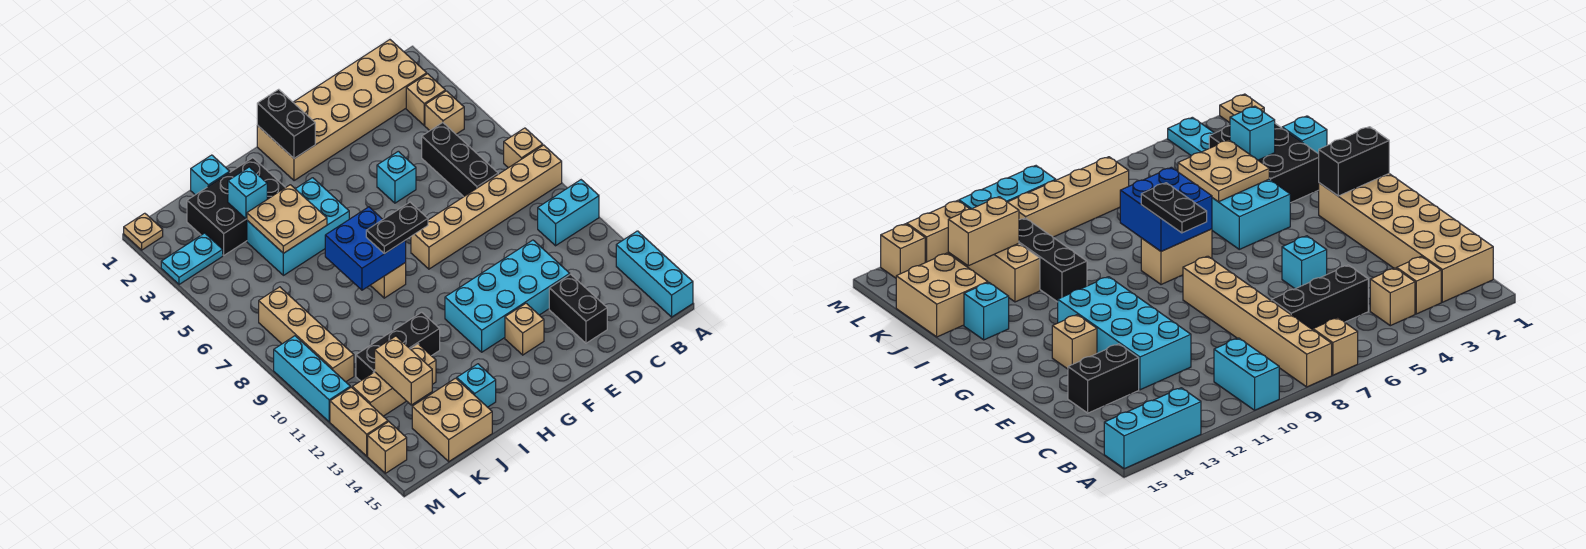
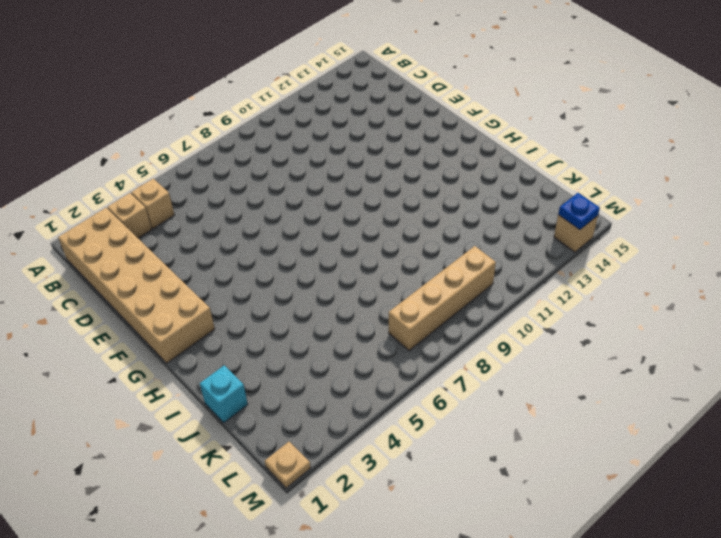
blue 1x1 plate [558,193,600,230] -> none
none -> tan 1x1 brick [504,128,543,168]
none -> tan 1x6 brick [411,145,562,269]
none -> cyan 1x2 brick [538,180,599,246]
none -> cyan 1x3 brick [616,231,693,317]

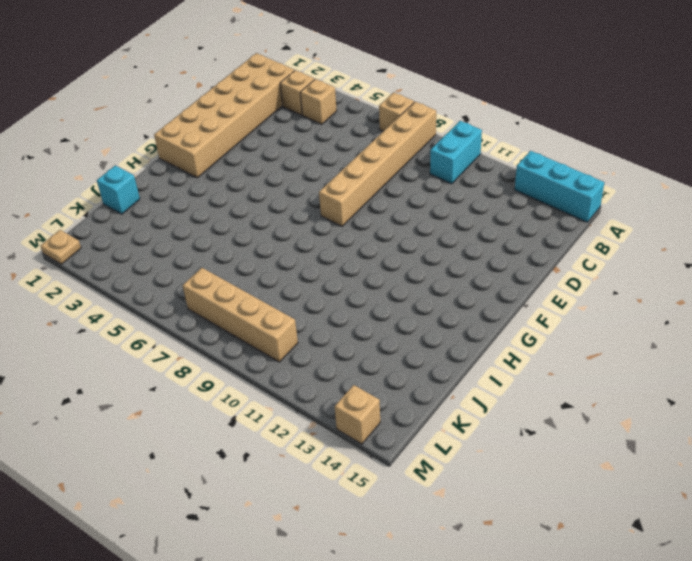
none -> black 1x3 brick [422,123,498,197]
none -> cyan 2x4 brick [445,240,570,352]
none -> black 1x2 brick [549,274,607,343]
none -> cyan 1x1 brick [377,151,416,203]

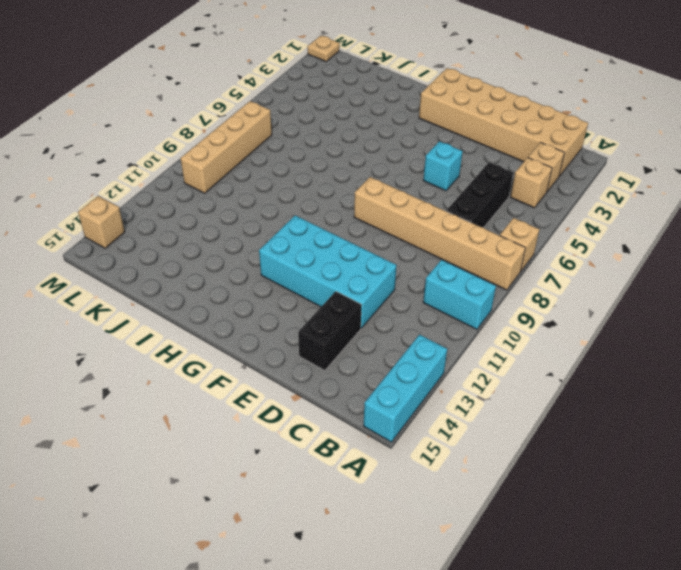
none -> tan 1x1 brick [505,303,544,355]
none -> cyan 2x3 brick [247,178,349,275]
none -> tan 1x2 brick [370,263,406,298]
none -> black 2x3 brick [187,158,286,255]

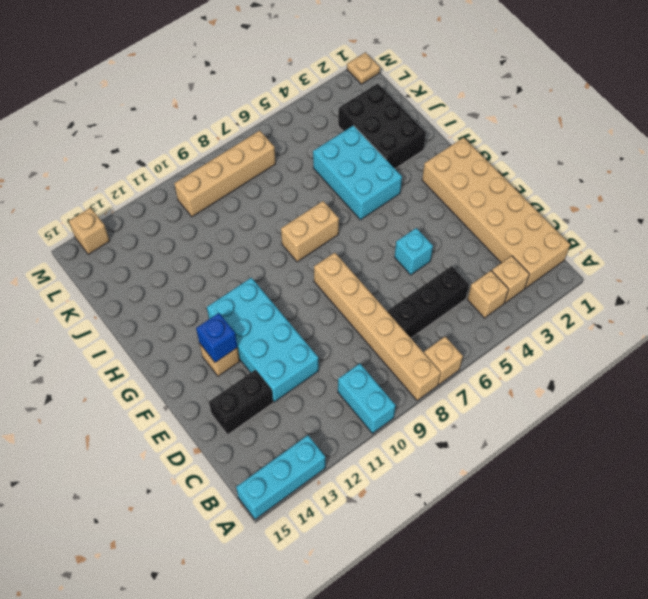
blue 1x1 brick [196,313,238,363] -> none
none -> black 1x3 brick [356,312,440,381]
none -> cyan 1x1 brick [457,364,496,407]
none -> cyan 1x1 brick [191,155,230,195]
none -> tan 1x3 brick [352,344,436,416]

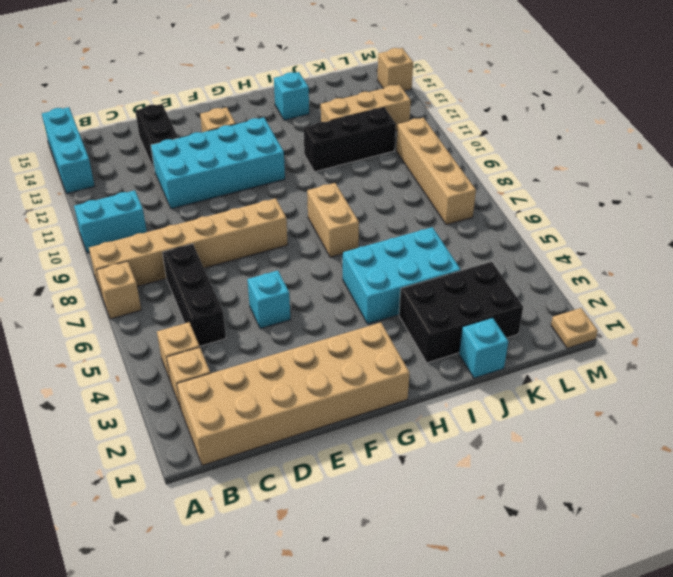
none -> tan 2x2 brick [412,378,492,462]
none -> cyan 1x2 plate [161,233,223,284]
none -> cyan 1x3 brick [274,336,350,422]
none -> tan 1x2 brick [330,387,388,456]

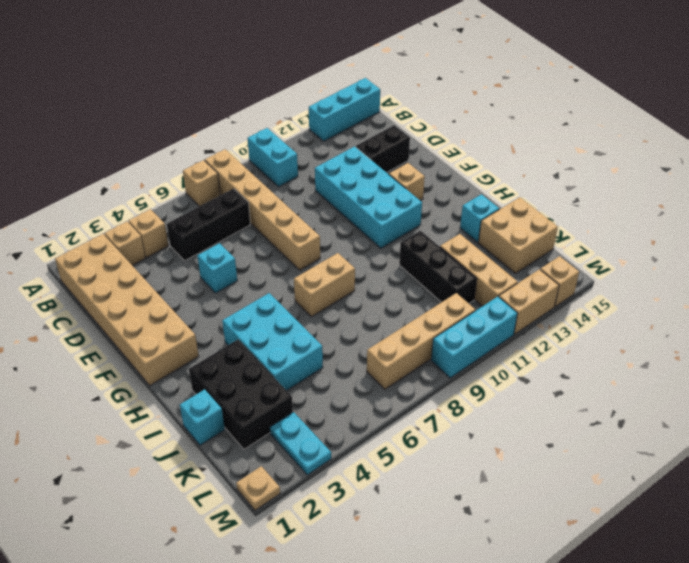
none -> black 1x2 brick [257,89,315,158]
none -> blue 2x2 brick [325,207,406,290]
none -> tan 2x2 plate [247,185,327,253]
none -> cyan 1x1 brick [228,167,267,219]

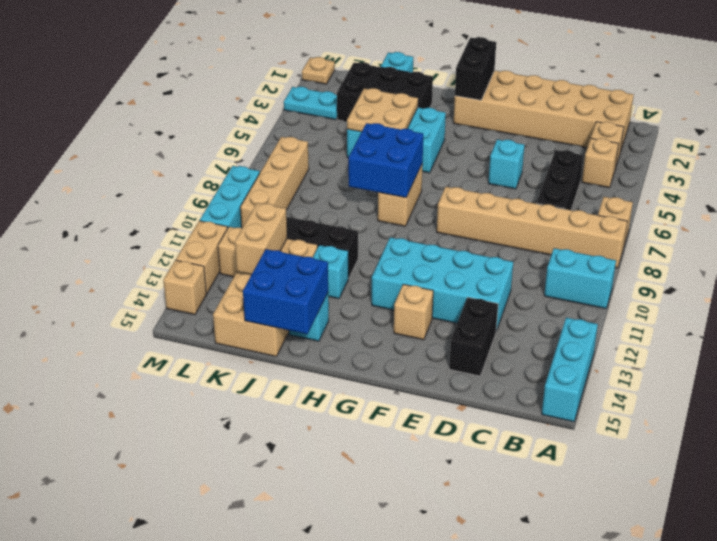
cyan 1x1 brick [313,245,348,299] -> cyan 1x1 brick moved to [228,167,267,219]
blue 2x2 brick [243,249,328,334] -> none
none -> black 1x2 plate [366,202,428,254]

